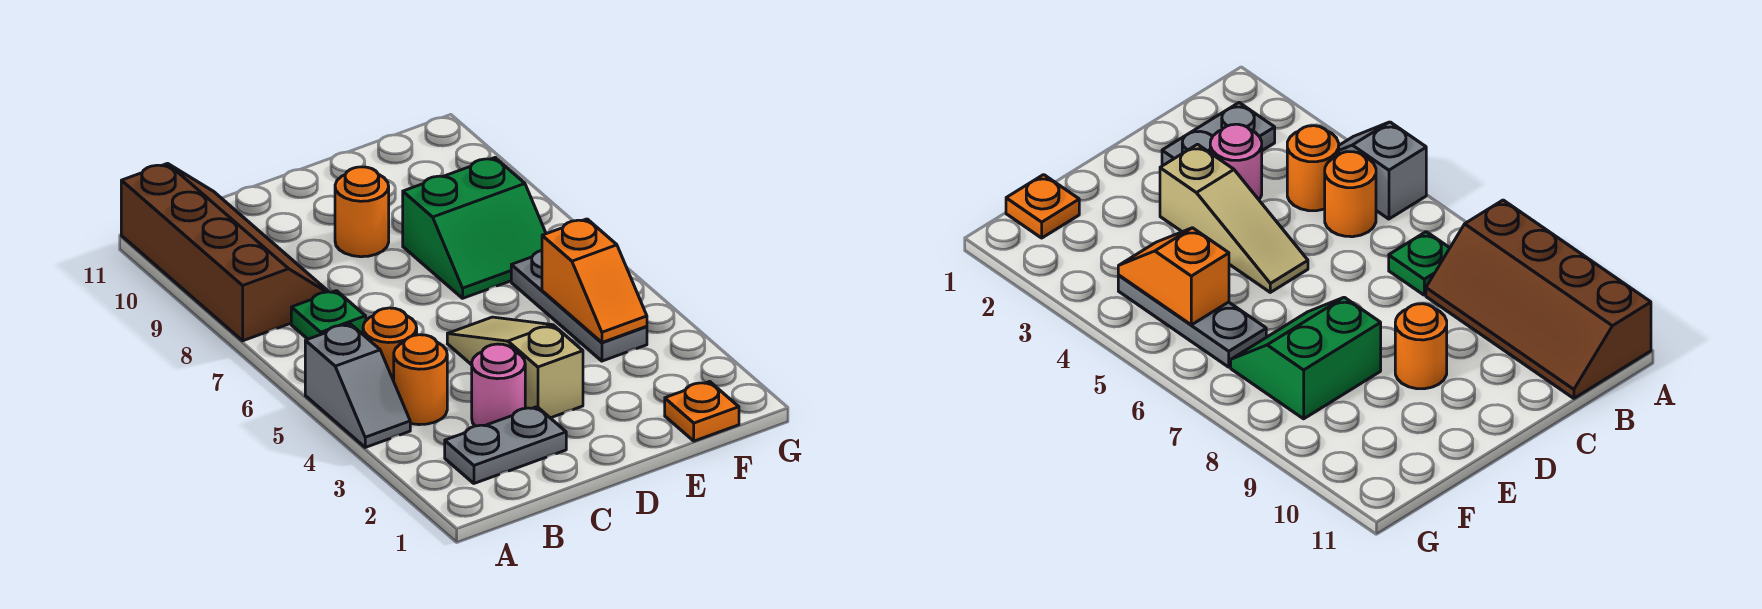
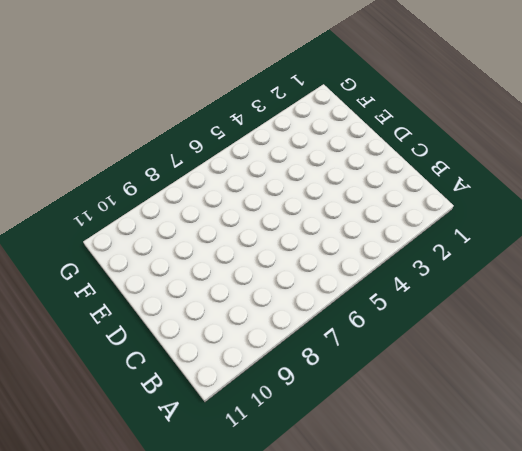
none -> grey 1x2 slope [305,324,410,447]
none -> brown 2x4 slope [121,164,329,341]
none -> grey 1x2 plate [445,407,566,483]

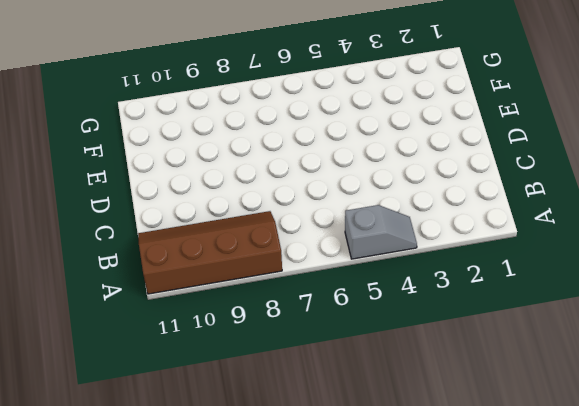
none -> grey 1x2 plate [445,407,566,483]
none -> orange 1x1 round brick [394,335,447,425]
none -> orange 1x1 round brick [363,308,417,381]

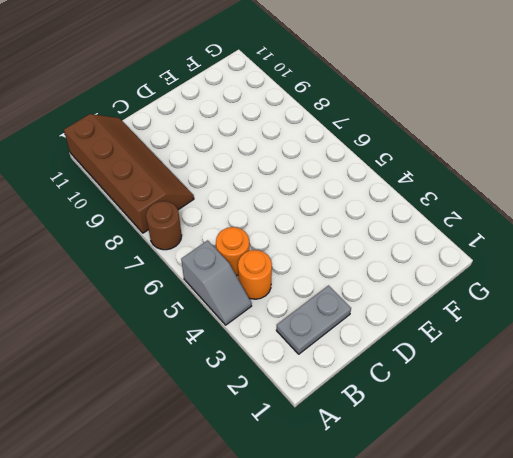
brown 1x1 round brick [146,201,182,250] -> none
none -> green 1x1 plate [291,291,366,339]
none -> pink 1x1 round brick [472,344,525,426]
none -> tan 1x3 slope [447,317,583,418]

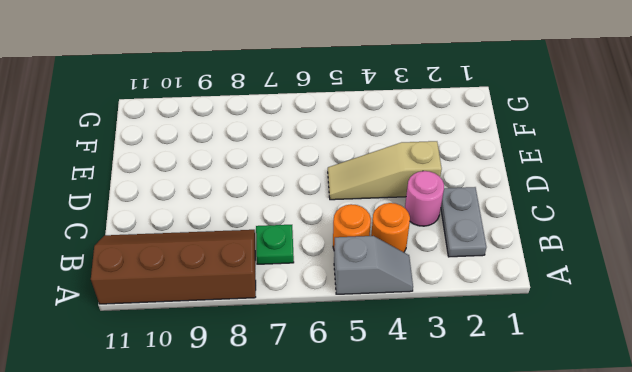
none -> orange 1x1 round brick [335,167,389,257]
none -> green 2x2 slope [403,158,546,298]
none -> orange 1x1 plate [665,382,739,441]

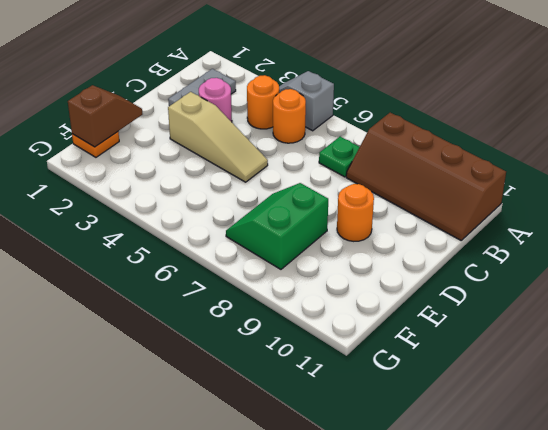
brown 1x2 slope [68,85,142,147] -> none
none -> grey 1x3 plate [511,250,647,361]
none -> orange 1x2 slope [542,219,647,342]

